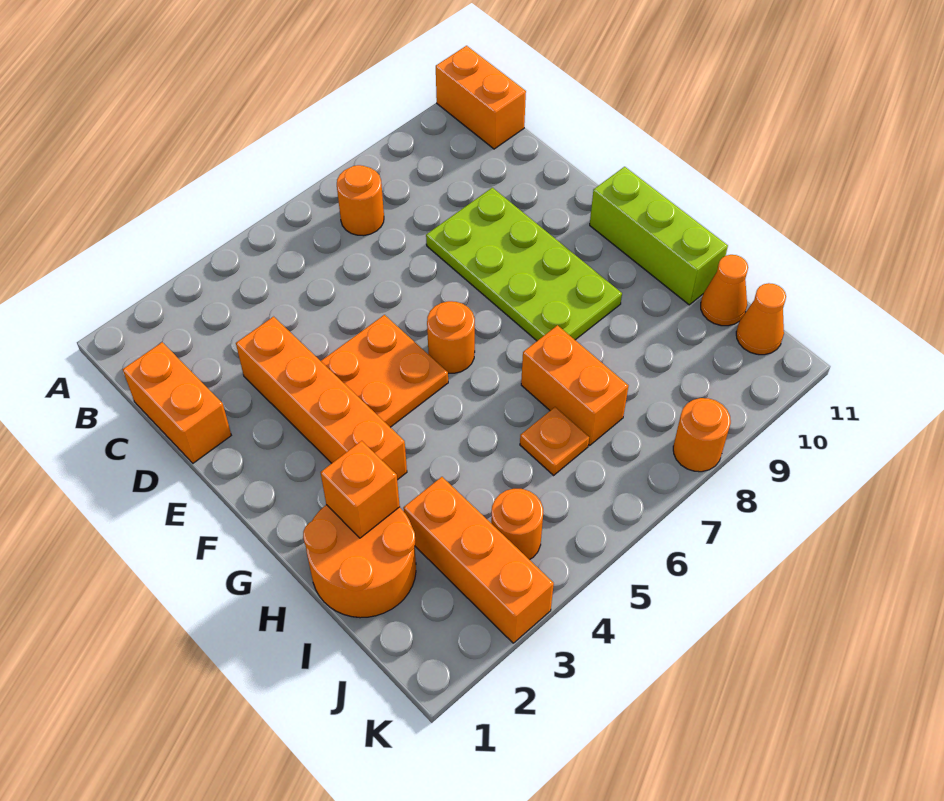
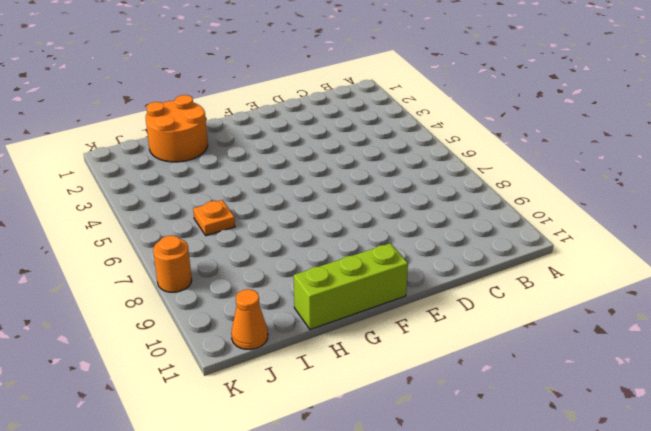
none -> orange 1x2 brick [436,46,526,149]
none -> orange 1x1 round brick [337,165,384,236]
none -> orange 1x2 brick [123,342,231,463]

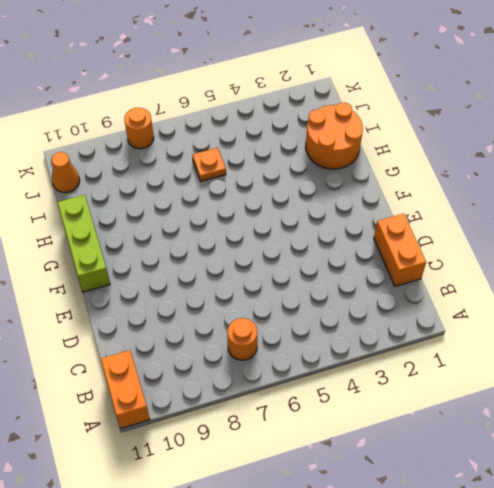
none -> orange 1x4 brick [236,317,407,480]
none -> lime 2x4 plate [426,188,622,341]
none -> orange 2x2 plate [321,315,448,427]

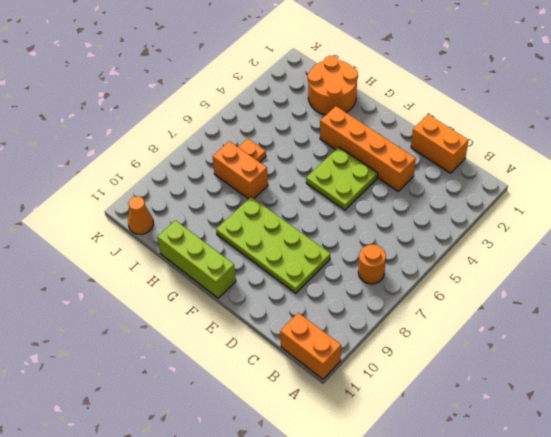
lime 2x2 plate [306,147,378,210] -> orange 2x2 plate [321,315,448,427]
none -> orange 1x1 round brick [427,301,475,373]
none -> orange 1x3 brick [403,477,554,643]
none -> orange 1x1 cone [701,255,748,326]

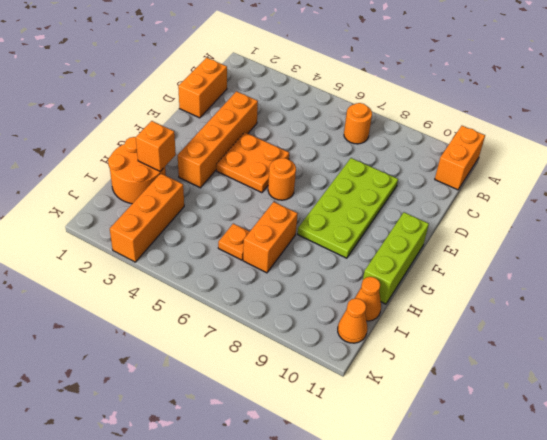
none -> orange 1x1 round brick [491,489,543,560]
none -> orange 1x1 round brick [673,398,731,472]

